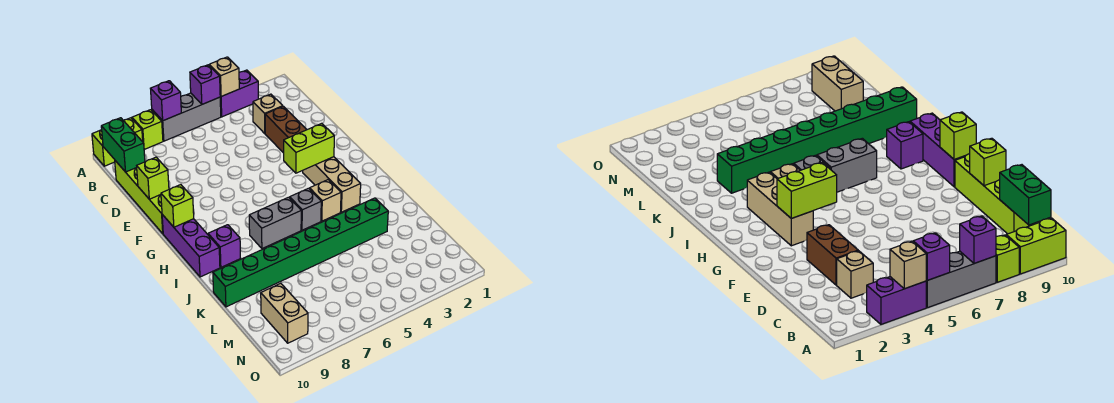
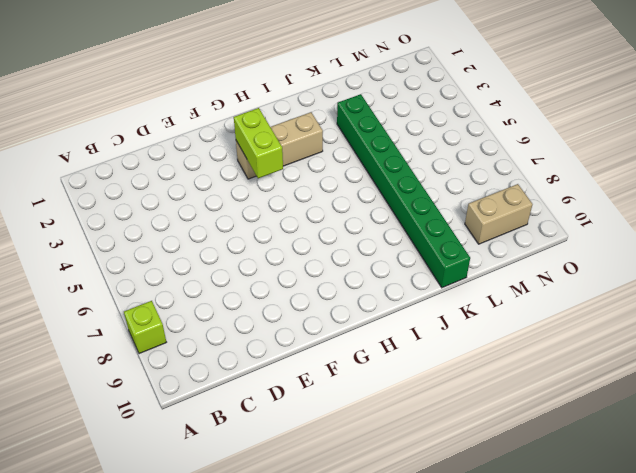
none -> purple 1x2 brick [220,70,258,117]
none -> grey 1x3 brick [152,93,221,141]
none -> lime 1x2 brick [92,118,143,166]

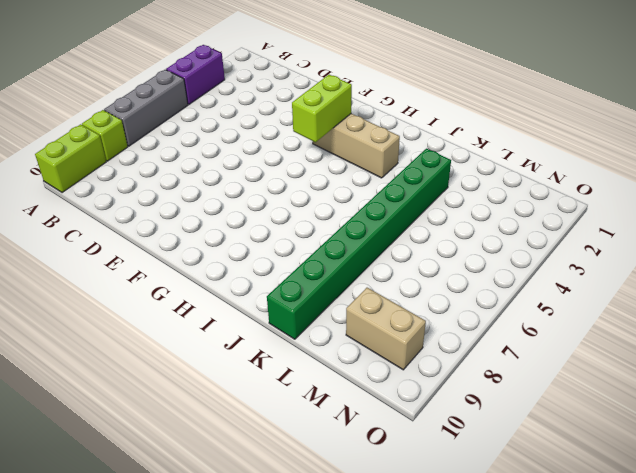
none -> tan 1x1 brick [253,94,283,133]
none -> lime 1x4 brick [115,161,163,234]
none -> brown 1x2 brick [265,106,307,153]

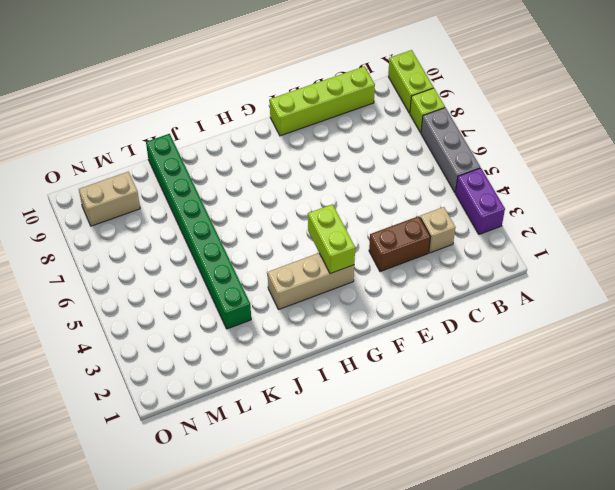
none -> purple 1x3 brick [162,215,220,277]
none -> tan 1x1 brick [310,180,341,221]
none -> grey 1x1 brick [290,188,321,230]

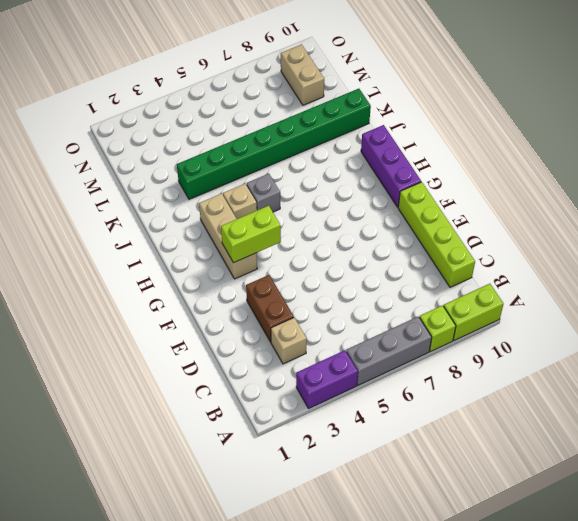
none -> grey 1x2 brick [249,197,301,249]
none -> purple 1x1 brick [208,225,240,267]
none -> tan 1x1 brick [209,57,239,96]

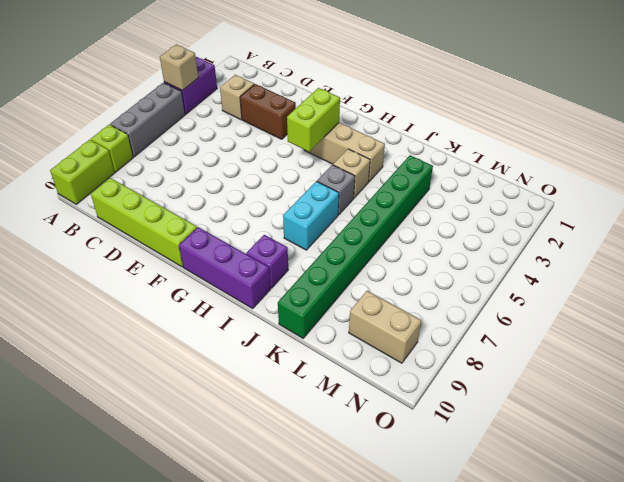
cyan 1x2 brick [283,181,339,250] -> grey 1x2 brick [249,197,301,249]
none -> purple 1x1 brick [190,65,220,104]
none -> purple 1x1 brick [150,81,181,121]
none -> green 1x2 brick [101,118,145,172]

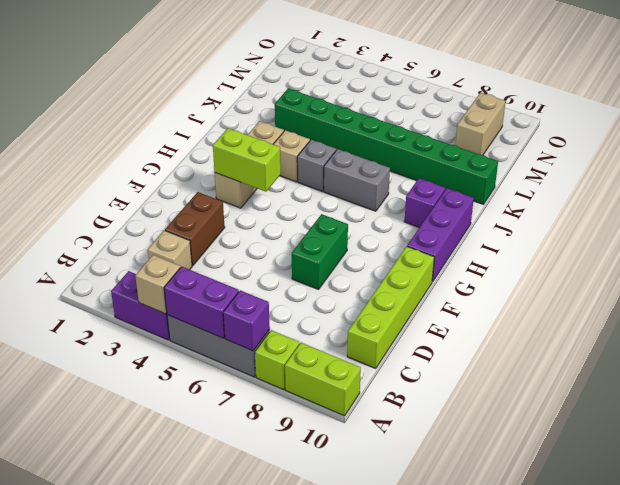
purple 1x2 brick [164,267,239,338] -> purple 1x1 brick [190,65,220,104]
green 1x2 brick [292,214,348,289] -> green 1x2 brick moved to [101,118,145,172]
none -> lime 1x1 brick [137,157,169,199]
none -> lime 1x1 brick [161,185,194,227]

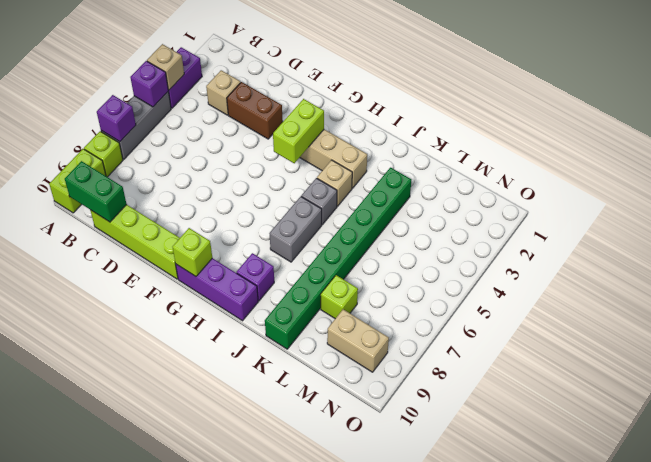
lime 1x1 brick [321,275,358,319] -> lime 1x1 brick moved to [137,157,169,199]

